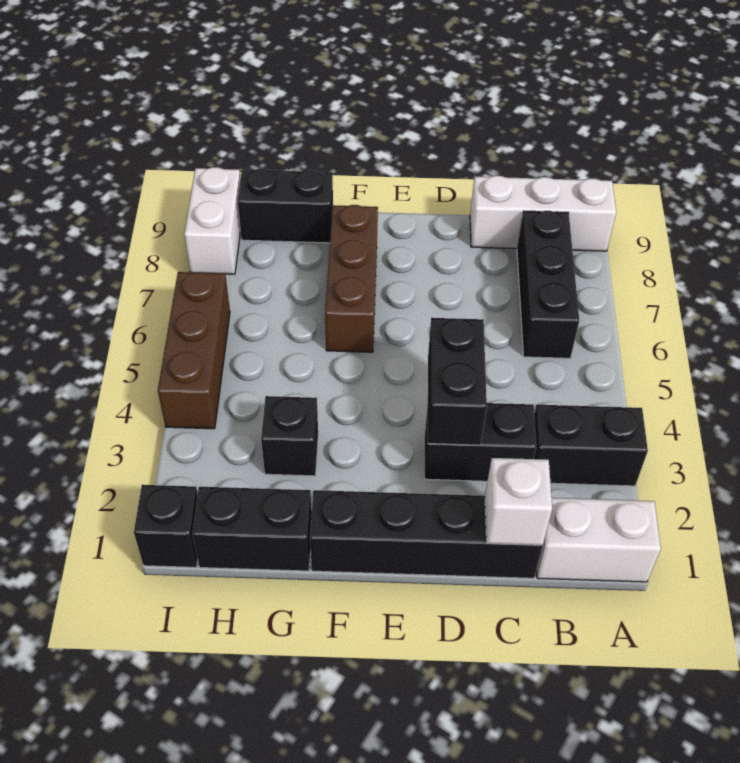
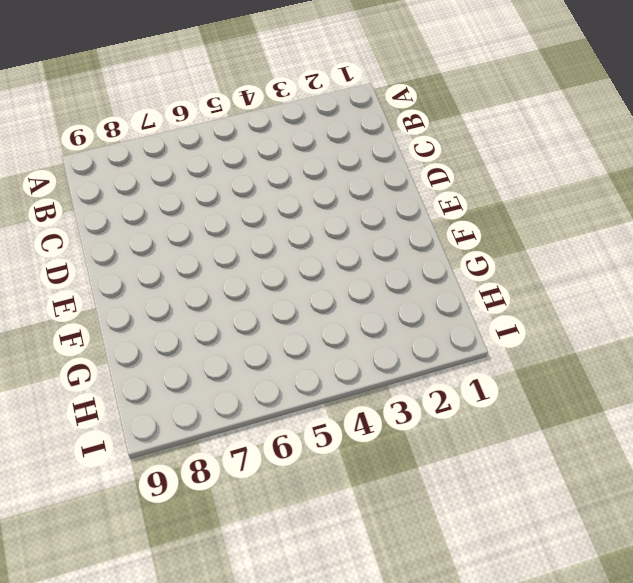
none -> white 1x2 brick [536,498,661,582]
none -> black 1x2 brick [534,405,648,486]
none -> white 1x3 brick [470,176,616,251]

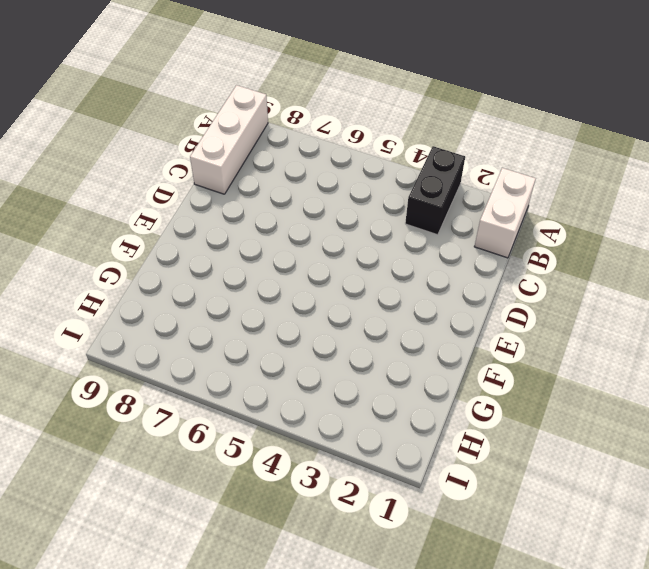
none -> black 1x3 brick [517,211,579,358]
none -> black 1x4 brick [310,490,543,578]
none -> black 1x2 brick [425,403,536,481]

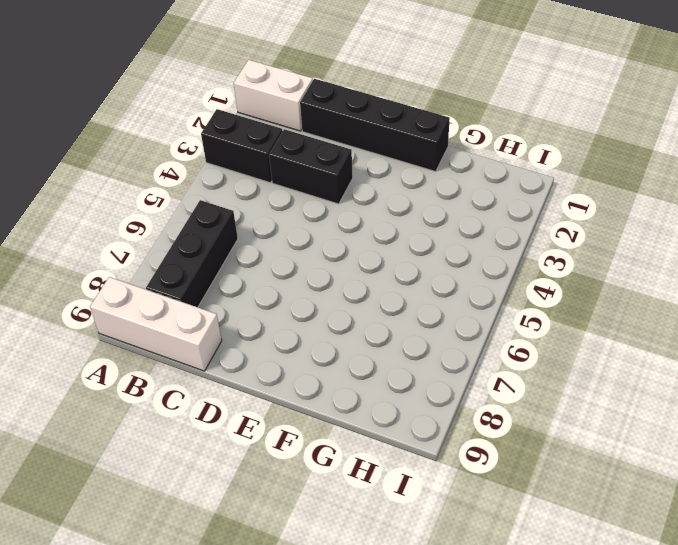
none -> brown 1x3 brick [325,205,378,352]
none -> black 1x2 brick [193,487,312,571]
none -> black 1x1 brick [261,396,318,476]

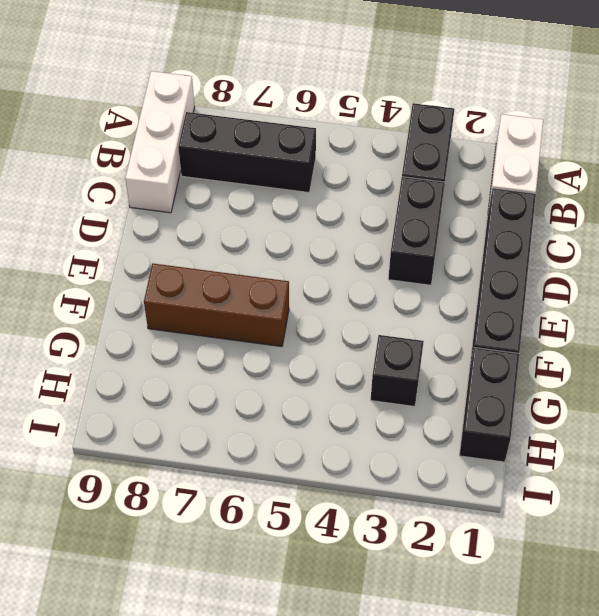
none -> black 1x2 brick [238,169,333,243]
none -> black 1x1 brick [134,485,198,567]
none -> brown 1x3 brick [158,272,230,429]

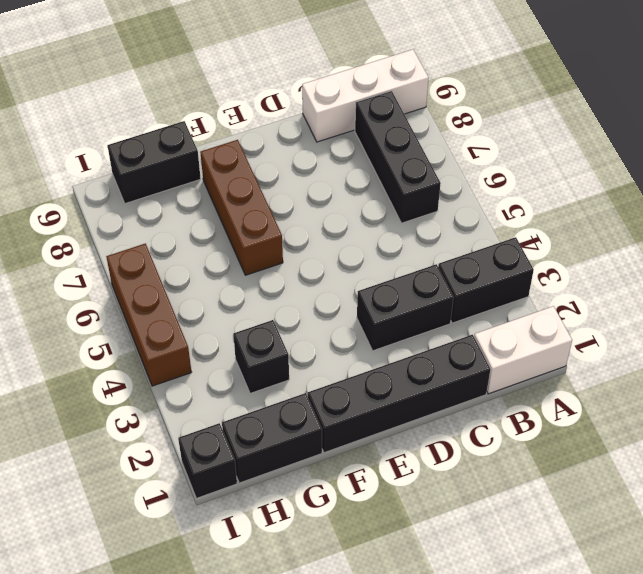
none -> white 1x2 brick [184,167,241,274]
none -> white 1x1 brick [485,458,552,545]
none -> black 1x2 brick [428,318,487,445]

